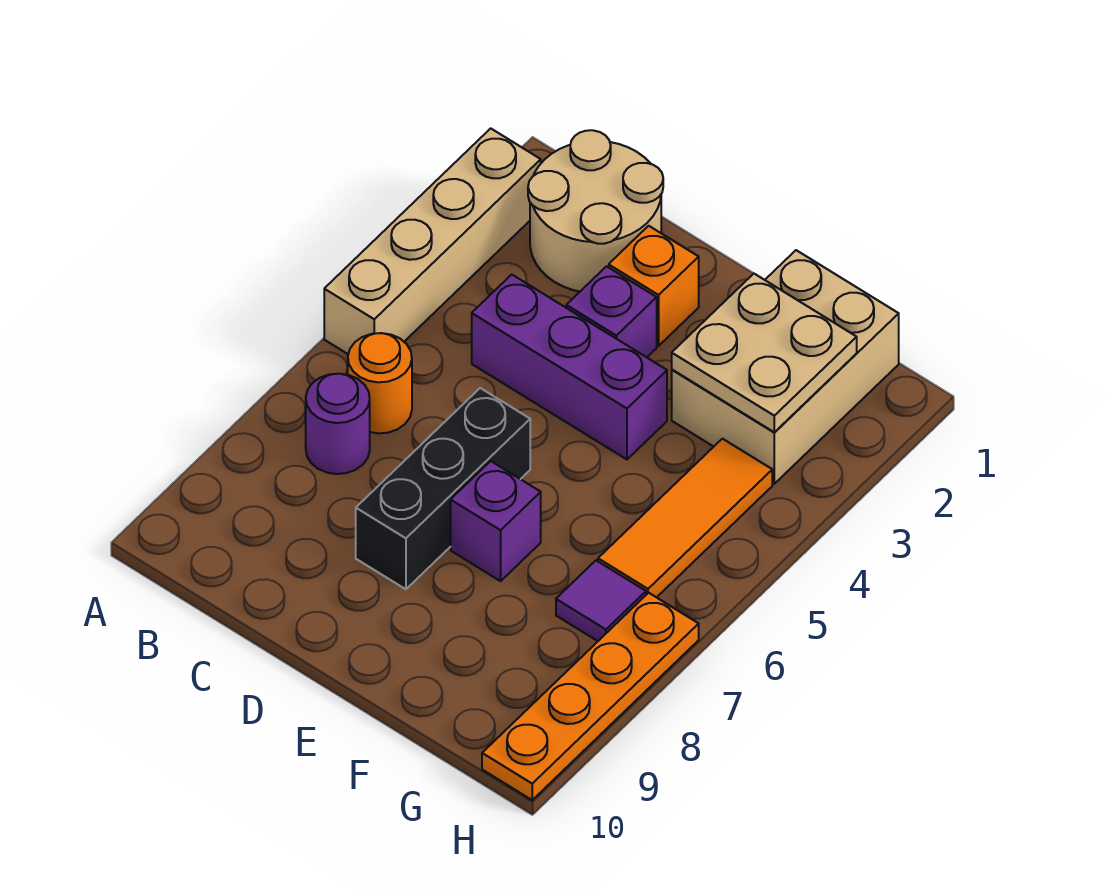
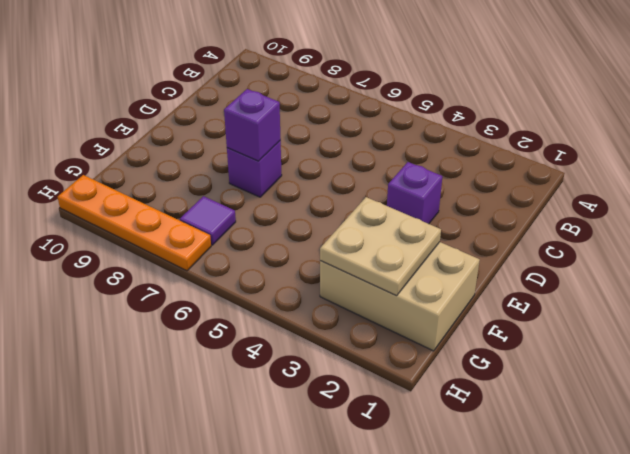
purple 1x1 brick [224,89,281,161] -> none
none -> tan 1x4 brick [324,128,541,354]
none -> tan 2x2 round brick [528,130,663,291]
none -> orange 1x1 round brick [348,333,412,433]

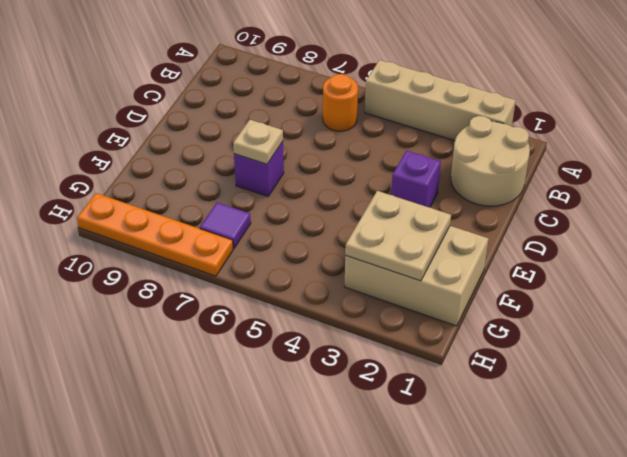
tan 1x1 plate [233,120,283,164] -> none
none -> purple 1x1 round brick [306,374,370,474]
none -> purple 1x3 brick [472,275,667,459]
none -> orange 1x1 brick [609,226,699,346]

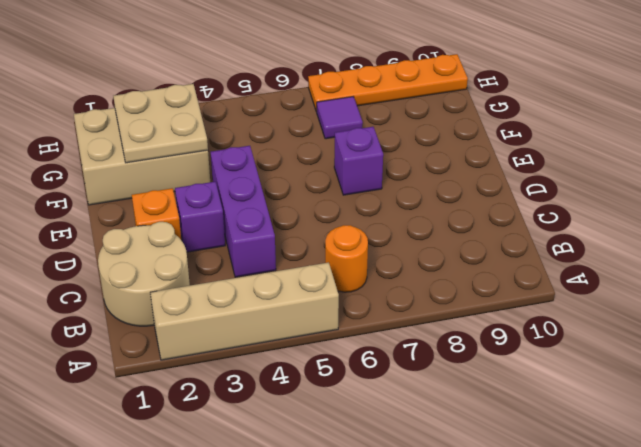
none -> purple 1x1 round brick [306,374,370,474]
none -> black 1x3 brick [356,388,530,589]
none -> orange 1x3 tile [598,439,772,597]

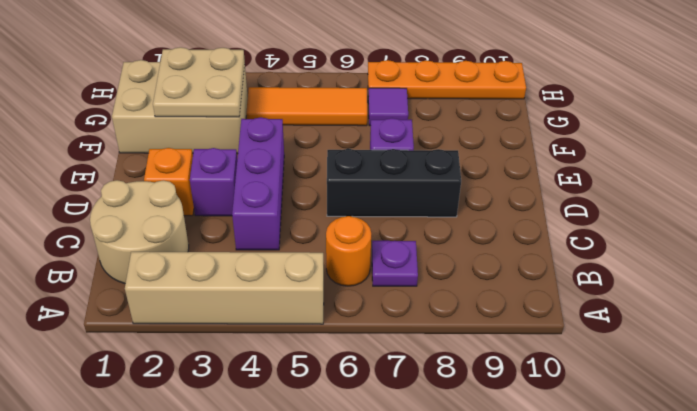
purple 1x1 plate [372,241,418,286] -> purple 1x1 round brick [306,374,370,474]

